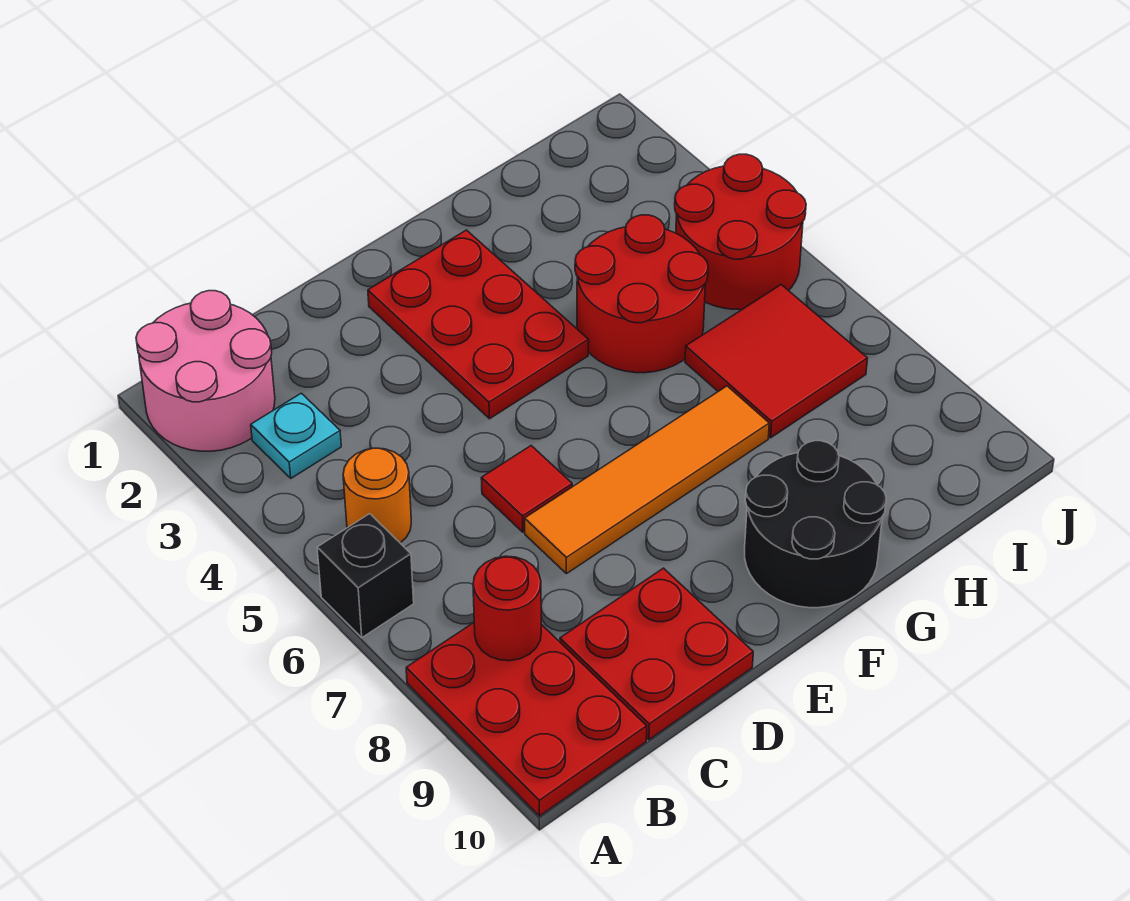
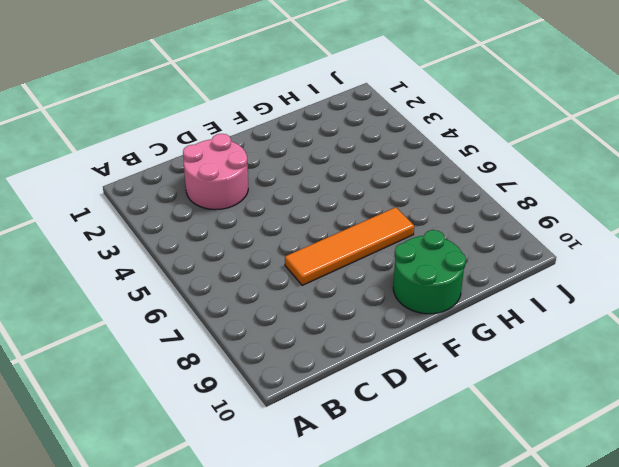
pink 2x2 round brick [183,134,248,210] -> pink 2x2 round brick moved to [136,291,275,451]
green 2x2 round brick [393,230,466,314] -> black 2x2 round brick [745,441,886,608]
none -> black 1x1 brick [317,514,414,638]
none -> red 2x3 plate [406,623,647,816]
none -> cyan 1x1 plate [251,393,341,478]

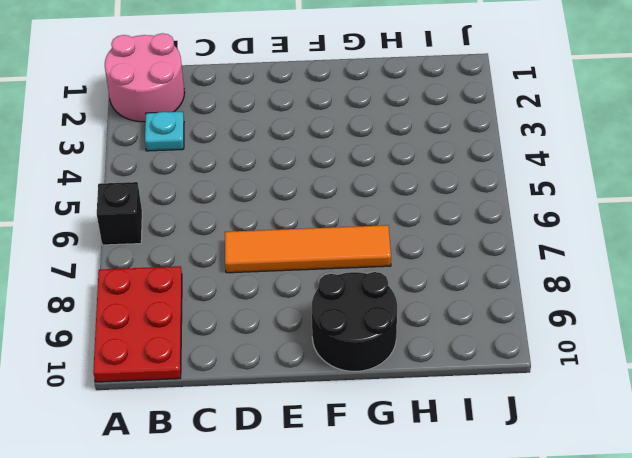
none -> orange 1x1 round brick [343,448,411,543]
none -> red 2x2 plate [560,568,753,740]
none -> red 1x1 tile [481,446,572,532]

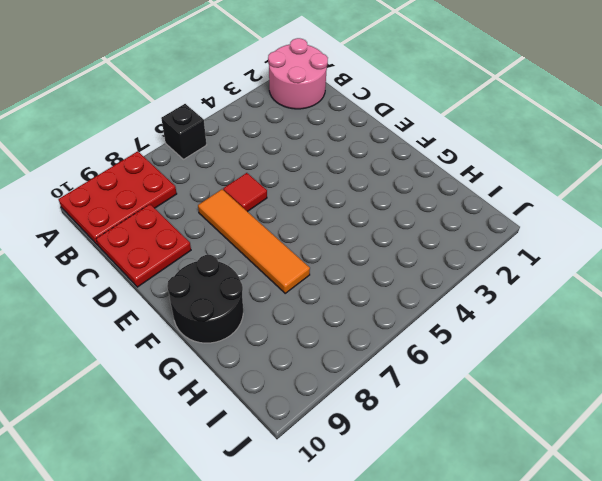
none -> cyan 1x1 plate [251,393,341,478]
none -> orange 1x1 round brick [343,448,411,543]
none -> red 2x3 plate [368,230,589,419]

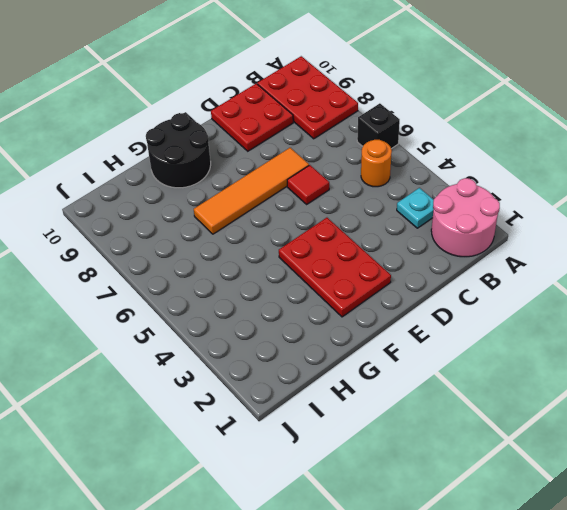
none -> red 2x2 round brick [575,215,708,373]
none -> red 2x2 tile [685,285,868,438]
none -> red 2x2 round brick [675,154,806,310]

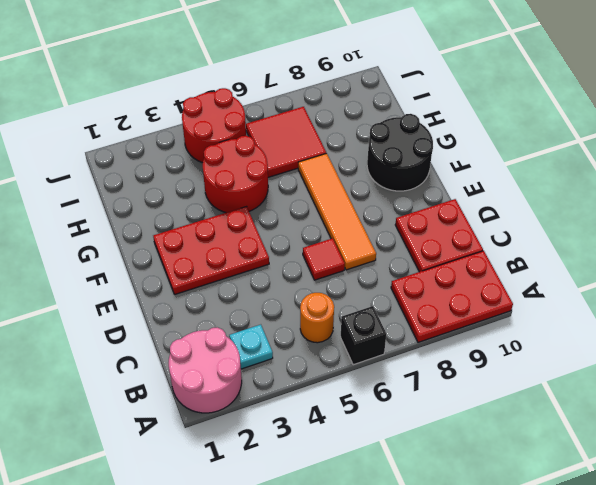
none -> red 1x1 round brick [473,556,541,661]

